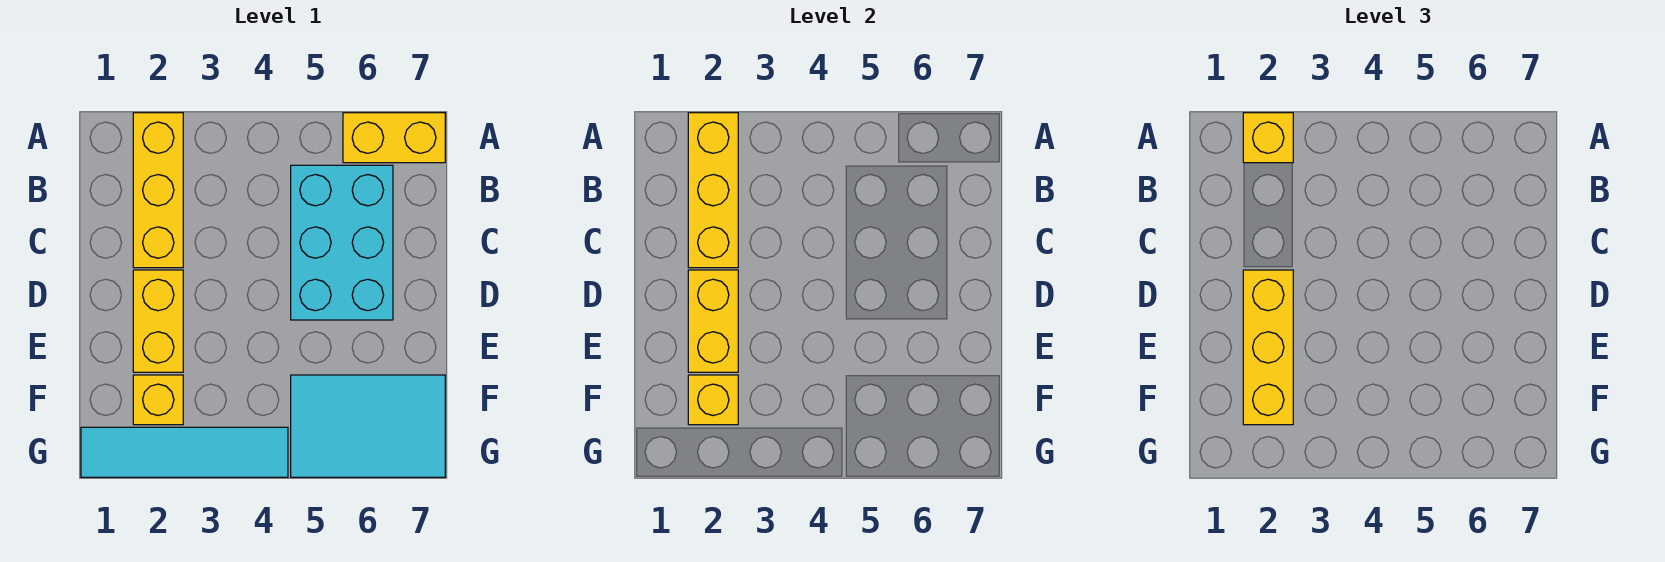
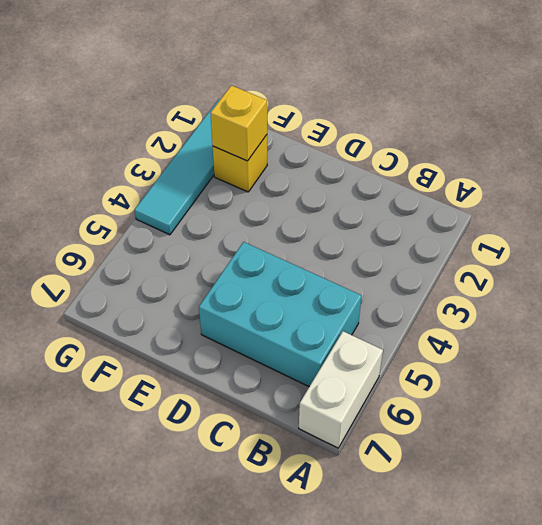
white 1x2 brick [299,331,383,448] -> yellow 1x2 brick [343,113,445,163]
none -> yellow 1x3 brick [133,113,183,268]
none -> yellow 1x2 brick [133,270,183,372]
none -> cyan 2x3 tile [291,375,445,477]

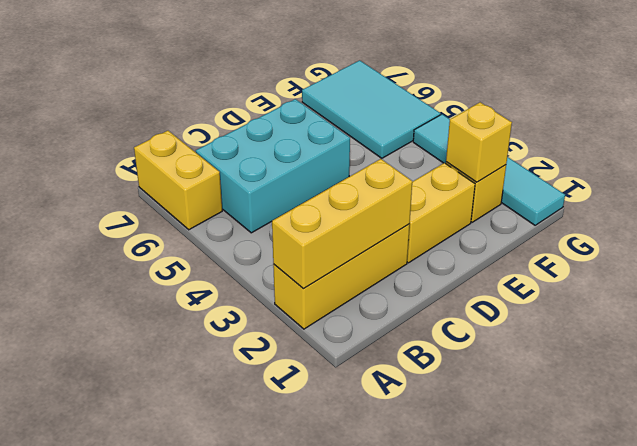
none -> yellow 1x2 brick [688,270,738,372]
none -> yellow 1x1 brick [1243,113,1293,163]
none -> yellow 1x3 brick [1243,270,1293,425]

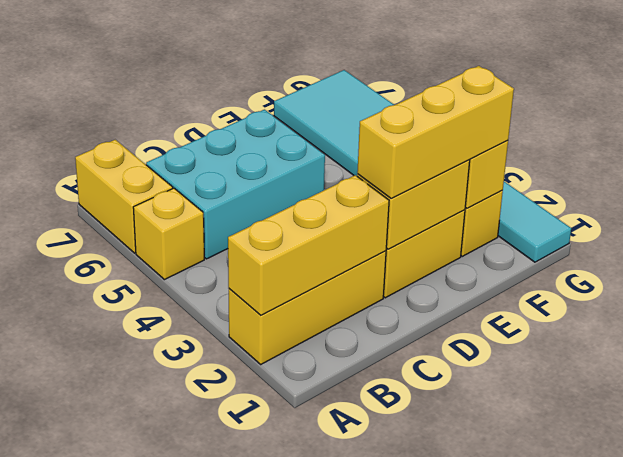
yellow 1x1 brick [133,188,204,280] -> yellow 1x1 brick moved to [1243,113,1293,163]

